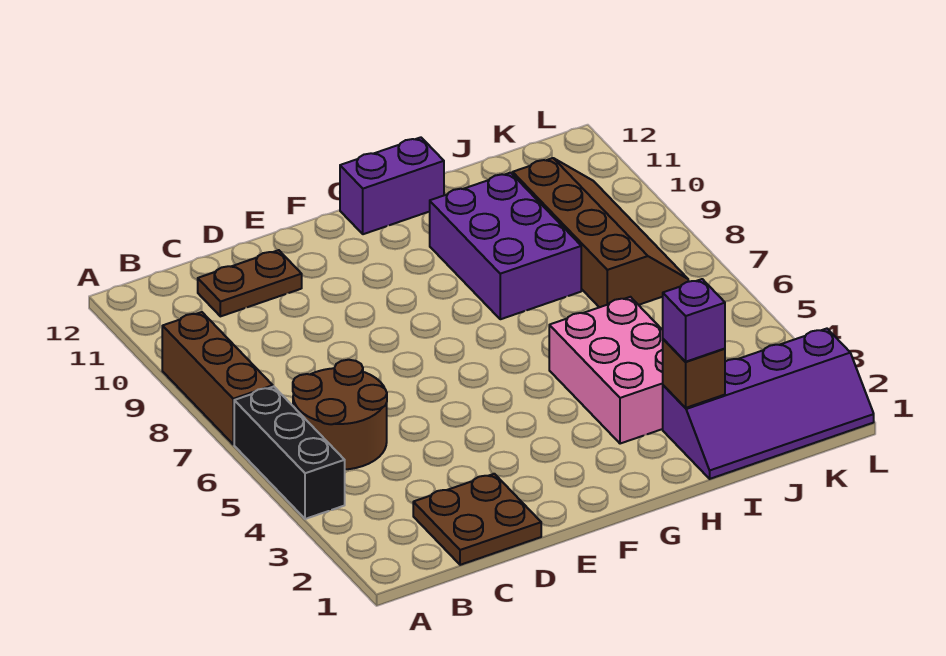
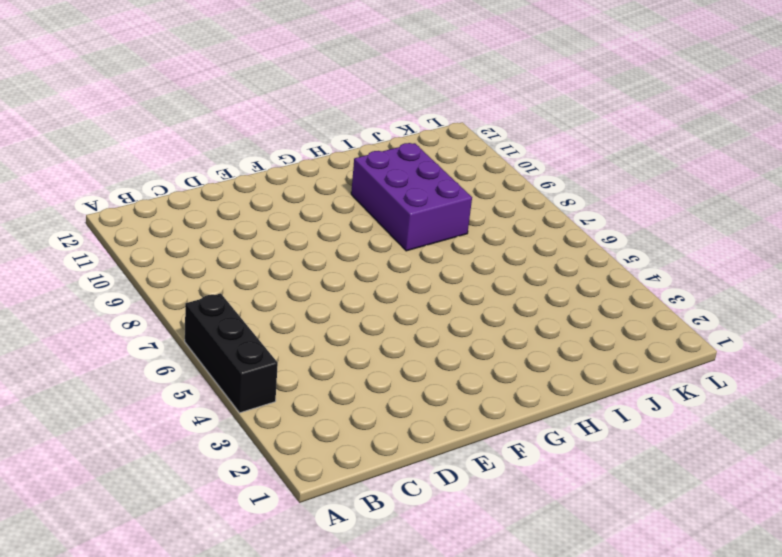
none -> brown 1x3 brick [162,312,273,444]
none -> brown 2x2 round brick [293,360,387,469]
none -> brown 2x2 plate [413,474,541,565]

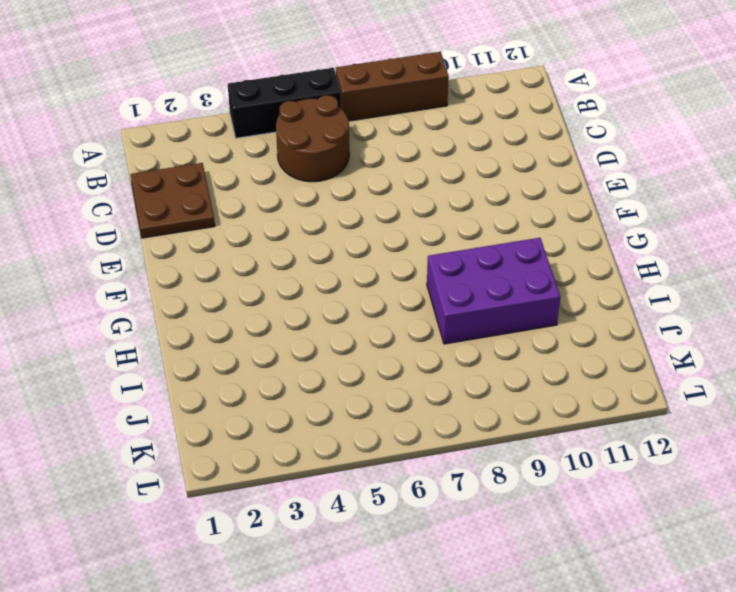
none -> brown 1x2 plate [198,250,302,316]
none -> purple 1x2 brick [340,137,444,234]
none -> pink 2x3 brick [549,297,663,444]

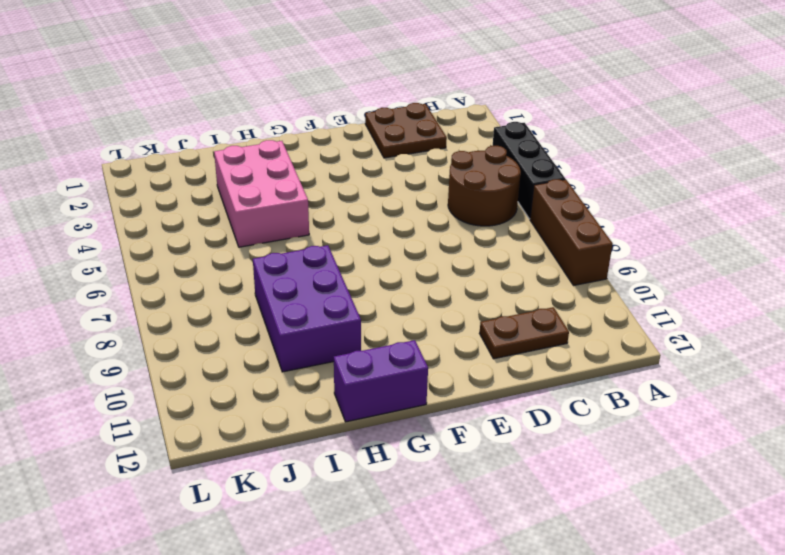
none -> purple 2x4 slope [663,329,874,479]
none -> brown 2x4 slope [513,158,688,307]
none -> brown 1x1 brick [663,339,725,408]

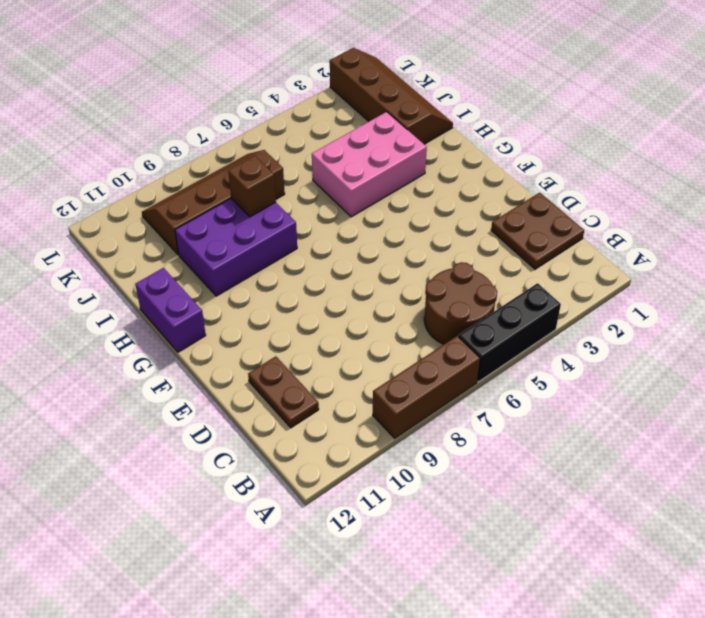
brown 2x4 slope [330,48,453,144] -> purple 2x4 slope [663,329,874,479]
brown 1x1 brick [228,156,276,217] -> brown 1x1 brick moved to [663,339,725,408]
none -> purple 1x1 brick [663,279,725,362]

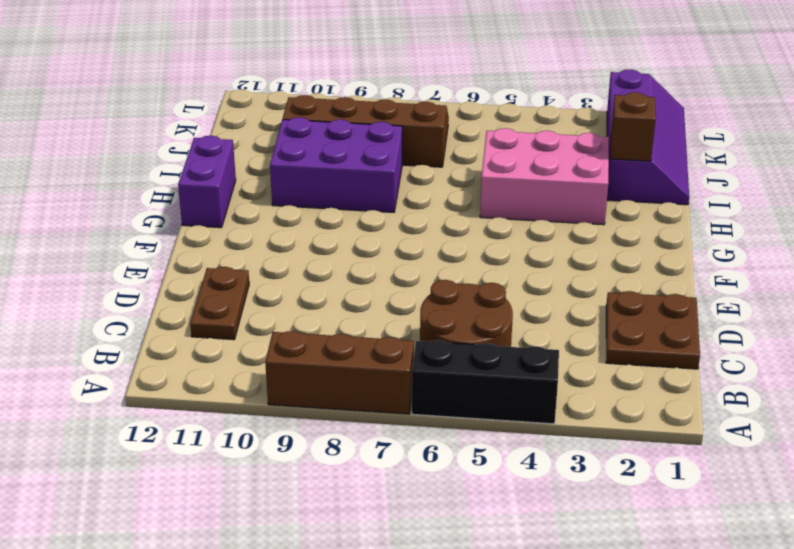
none -> purple 1x1 brick [663,279,725,362]

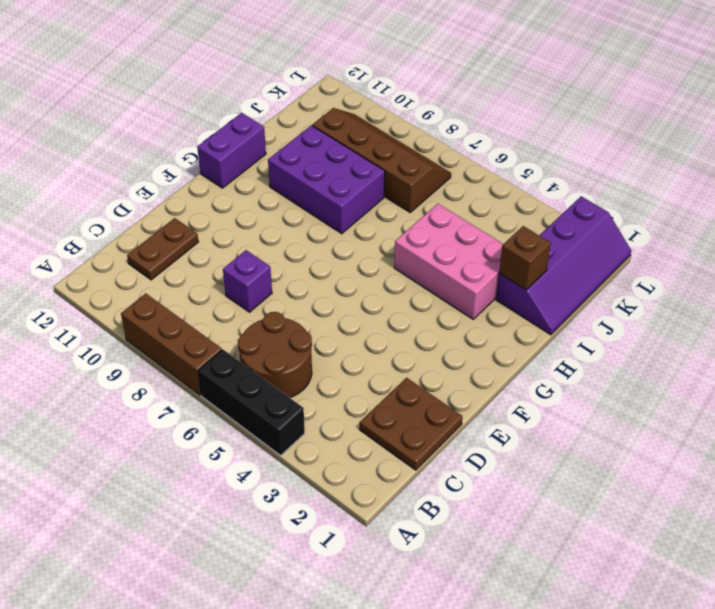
purple 1x1 brick [223,250,272,312] -> purple 1x1 brick moved to [663,279,725,362]

